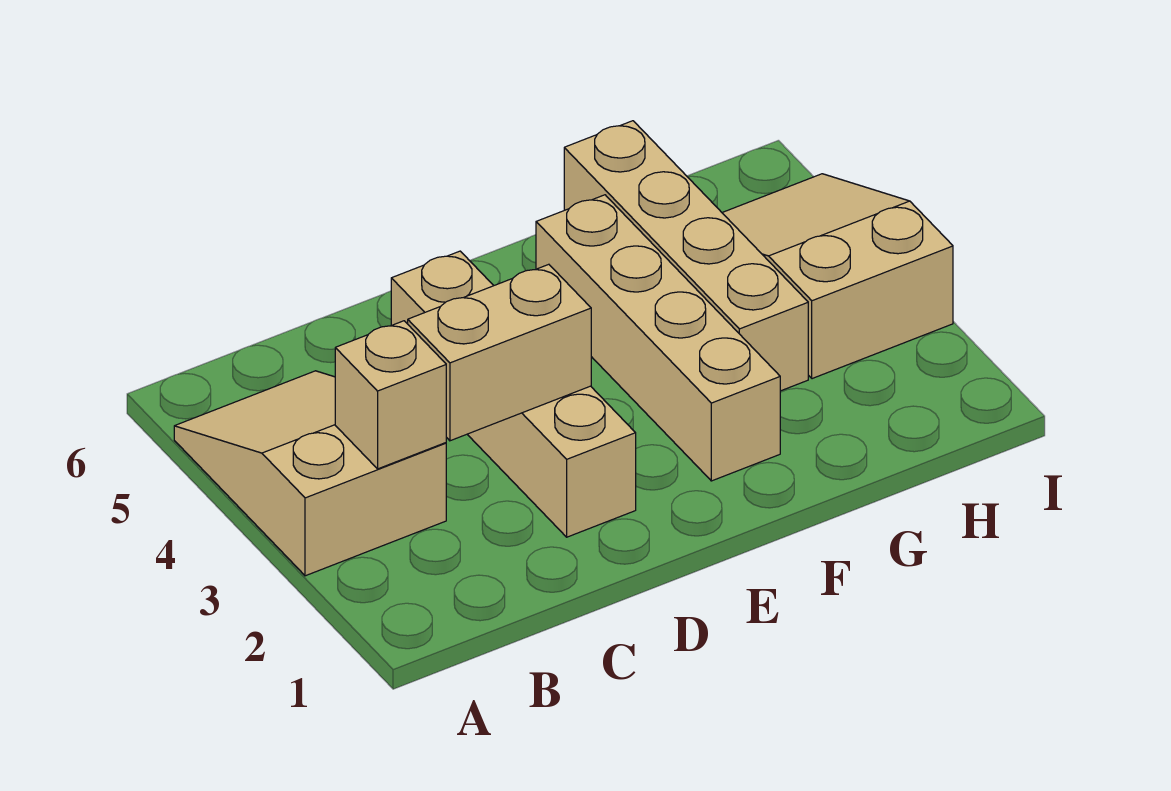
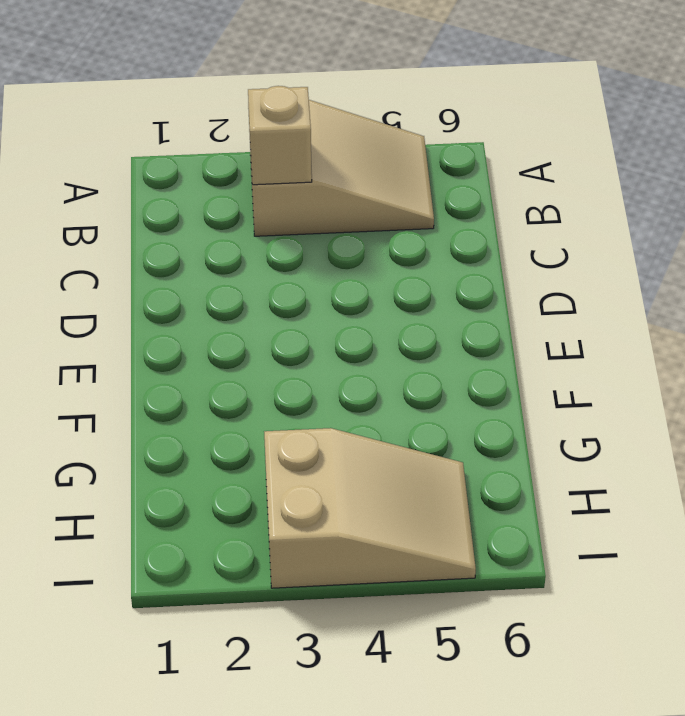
none -> tan 1x4 brick [391,251,636,537]
none -> tan 1x4 brick [536,195,780,481]

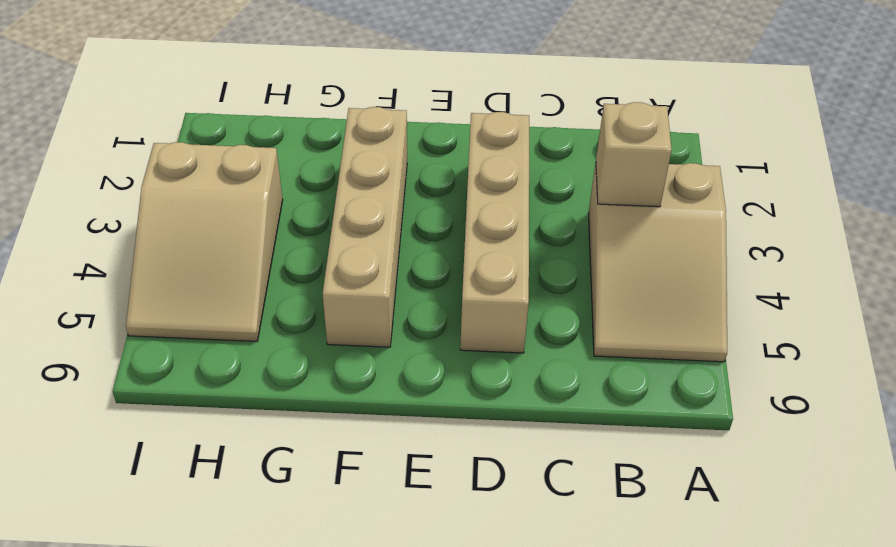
none -> tan 1x4 brick [564,121,808,391]
none -> tan 1x2 brick [408,264,591,441]

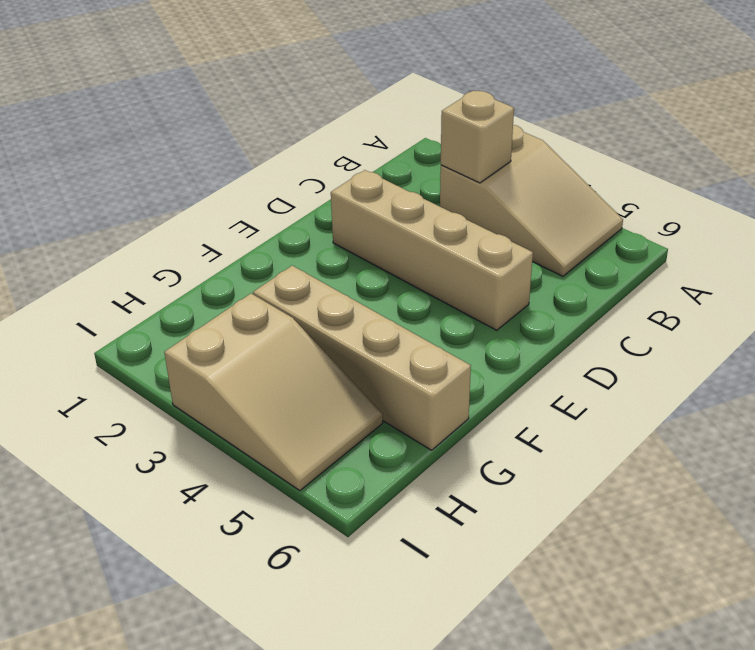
none -> tan 1x4 brick [536,195,780,481]
none -> tan 1x2 brick [408,264,591,441]

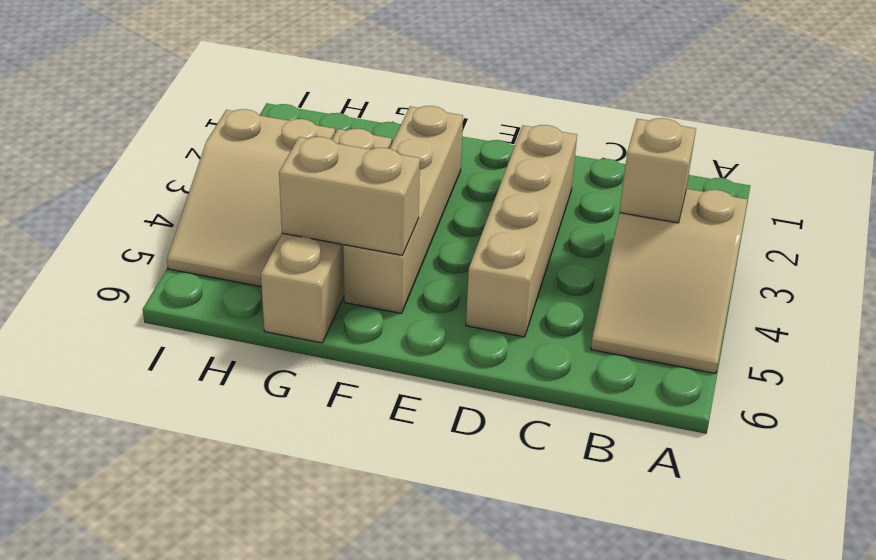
tan 1x2 brick [279,137,420,255] -> tan 1x2 brick moved to [408,264,591,441]

